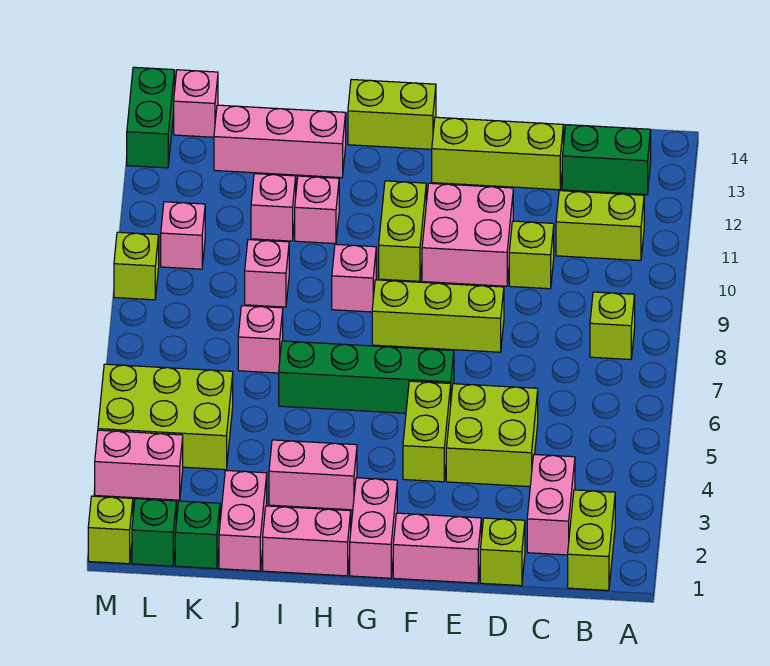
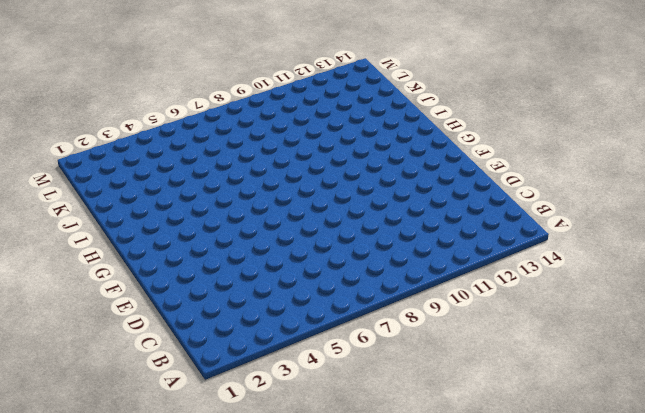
none -> lime 1x2 brick [568,490,615,590]
none -> lime 1x1 brick [590,292,635,360]
none -> lime 1x2 brick [556,191,644,261]
none -> green 1x2 brick [562,125,651,195]

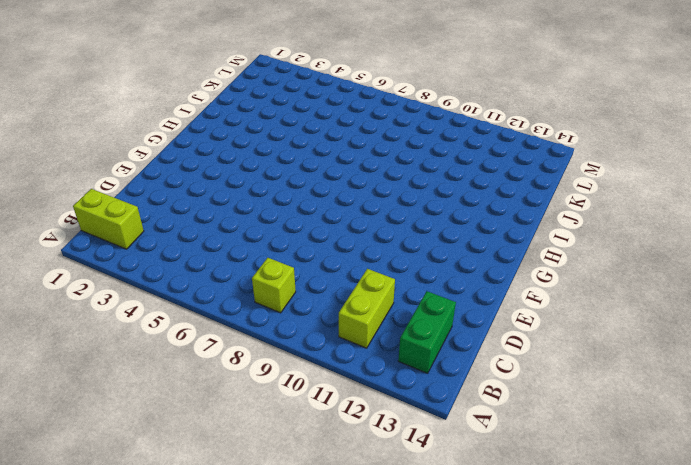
none -> pink 1x2 brick [527,454,575,555]
none -> lime 1x1 brick [480,518,525,586]
none -> lime 2x2 brick [446,384,538,487]
none -> lime 1x1 brick [509,221,554,289]

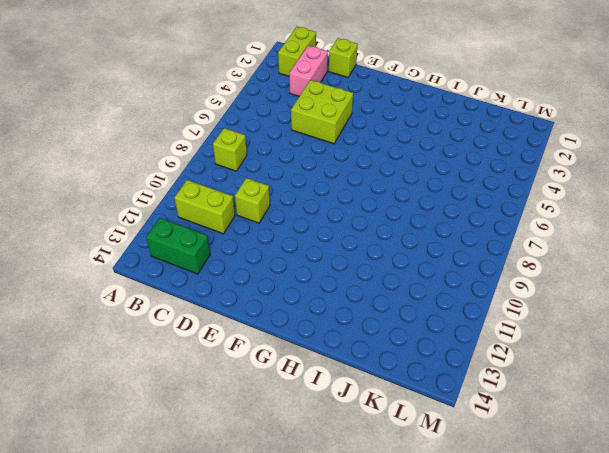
none -> lime 1x3 brick [432,117,563,190]
none -> pink 1x2 brick [393,513,481,583]
none -> lime 1x3 brick [372,280,504,352]
none -> pink 2x2 brick [422,183,513,286]

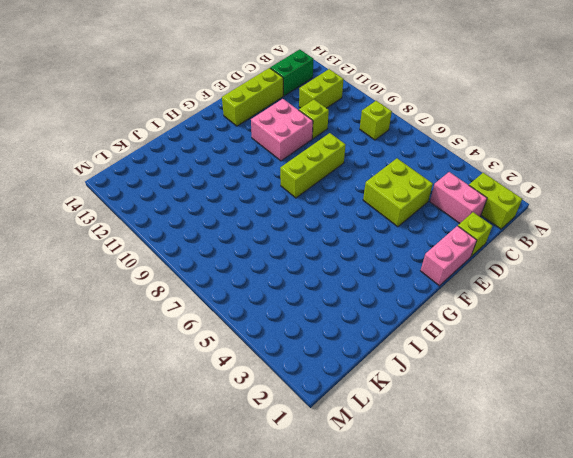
none -> lime 1x2 brick [403,381,451,482]
none -> green 1x4 brick [279,341,454,413]
none -> pink 1x2 brick [350,478,397,578]
none -> lime 1x2 brick [379,181,426,281]

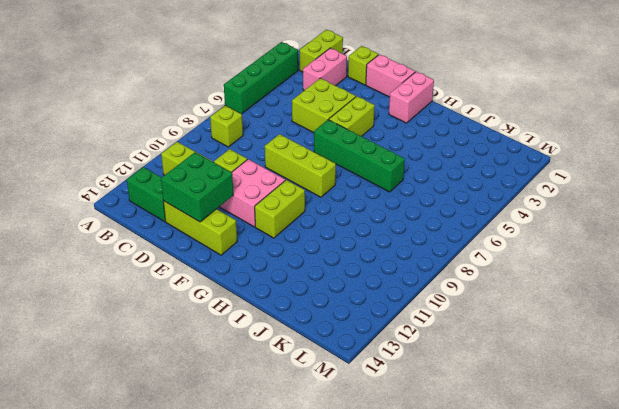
green 1x4 brick [224,42,298,114] -> none
green 2x2 brick [161,152,233,222] -> none
none -> lime 1x2 brick [348,79,436,149]
none -> pink 1x2 brick [263,506,351,576]
none -> pink 1x2 brick [269,440,357,510]
none -> pink 1x1 brick [332,244,376,312]

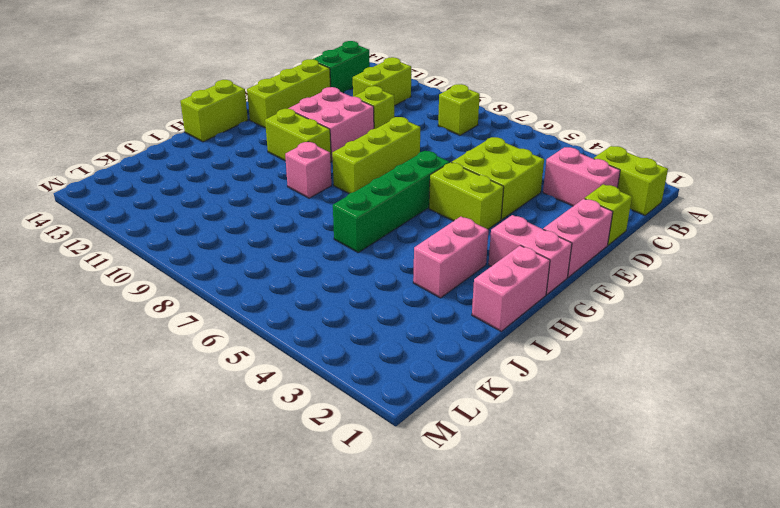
none -> pink 1x1 brick [295,176,339,244]
none -> pink 1x3 brick [214,105,346,178]
none -> pink 1x2 brick [219,471,267,571]
none -> pink 1x1 brick [238,306,283,373]

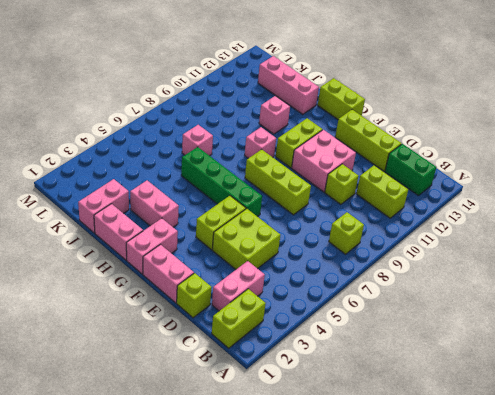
none -> pink 1x1 brick [245,240,289,307]
none -> pink 1x1 brick [251,174,296,241]
none -> green 1x1 brick [175,501,220,569]
none -> lime 2x3 brick [98,364,233,470]

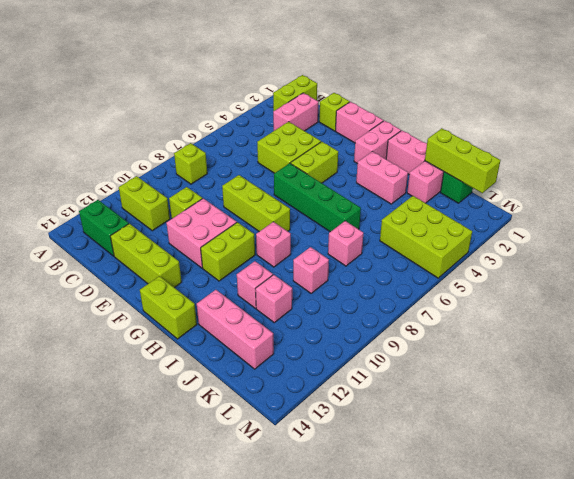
lime 1x3 brick [425,128,501,193] -> none
none -> green 1x1 brick [132,499,176,566]
none -> pink 1x2 brick [95,430,183,500]
none -> pink 1x1 brick [161,202,205,269]
none -> pink 1x1 brick [174,70,218,137]

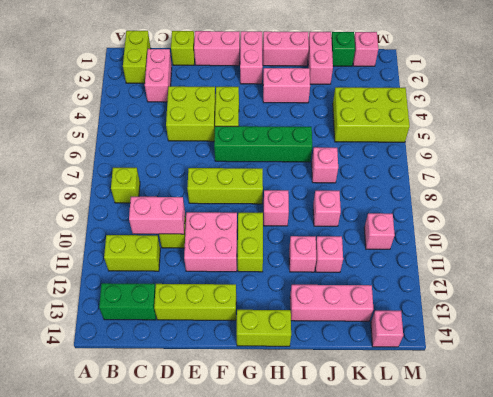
pink 1x2 brick [129,197,185,234] -> pink 1x2 brick moved to [95,430,183,500]
pink 1x1 brick [353,32,378,66] -> green 1x1 brick [132,499,176,566]
none -> lime 1x1 brick [88,496,133,564]
none -> lime 1x1 brick [114,232,159,300]
none -> green 1x2 brick [127,67,175,168]

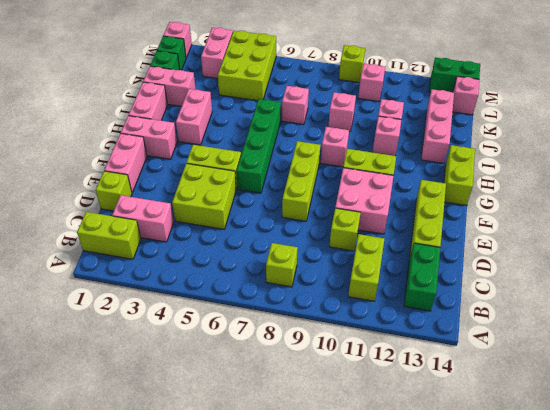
pink 1x1 brick [163,22,192,58] -> lime 1x1 brick [88,496,133,564]

